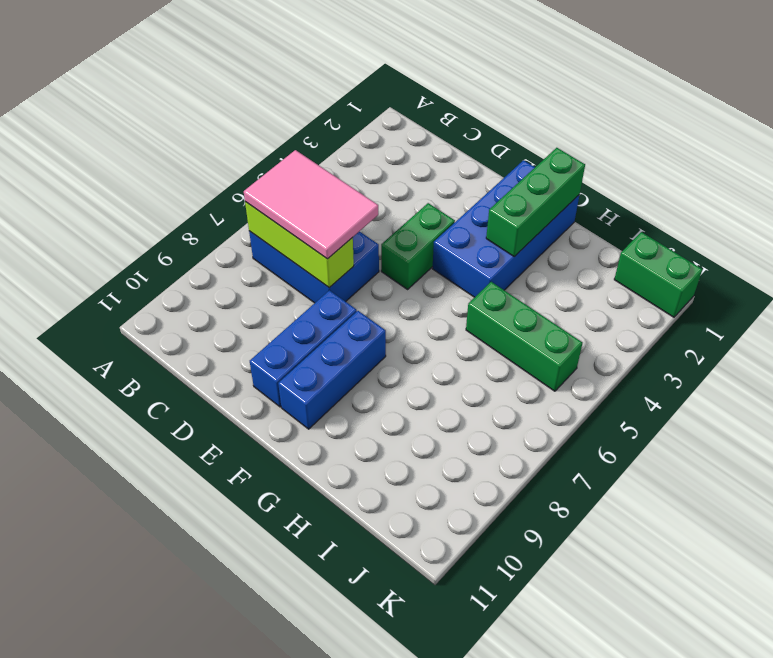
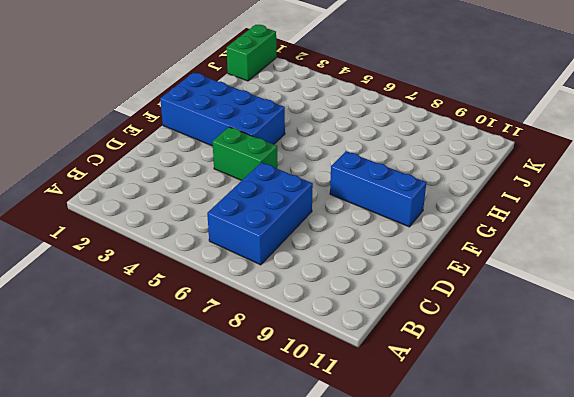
none -> blue 1x3 brick [250,290,357,407]
none -> green 1x3 brick [466,282,583,391]

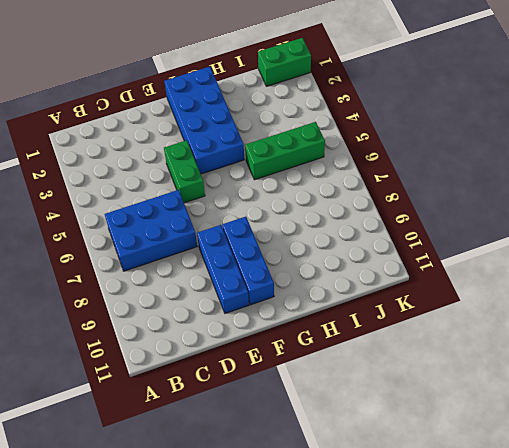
none -> lime 1x3 brick [245,202,354,288]
none -> green 1x3 brick [486,148,585,257]

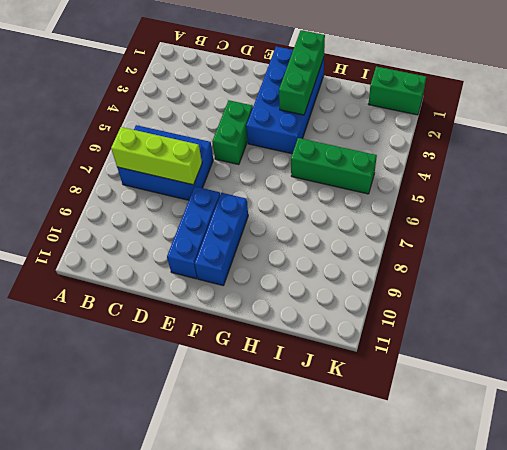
none -> pink 2x3 tile [244,150,378,259]

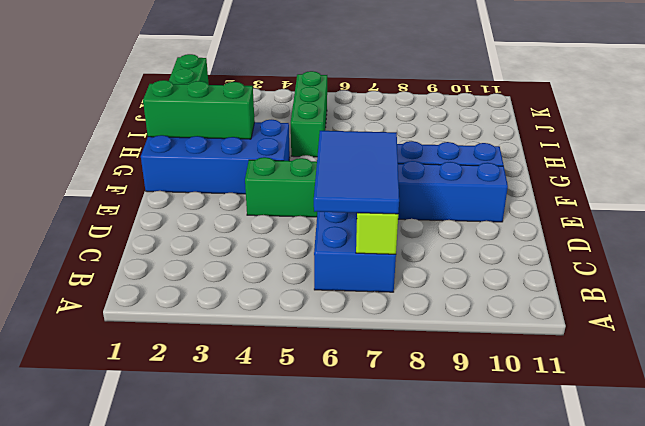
blue 2x3 tile [314,131,399,214] -> pink 2x3 tile [244,150,378,259]

